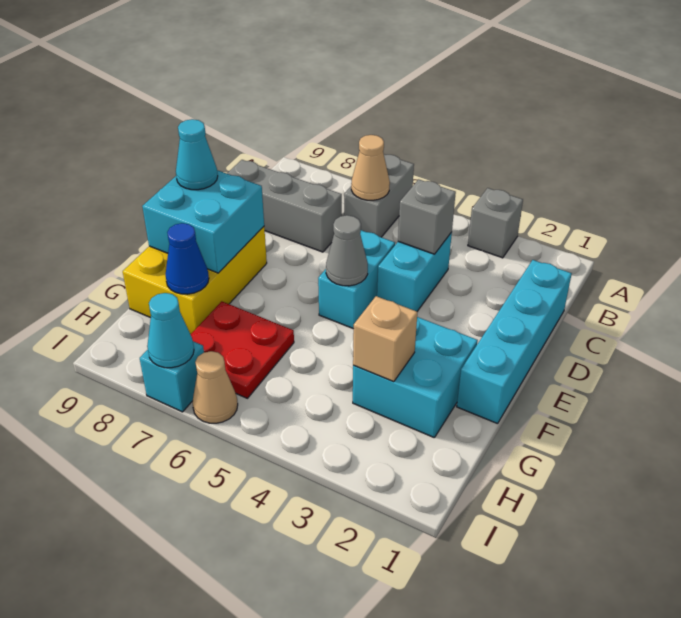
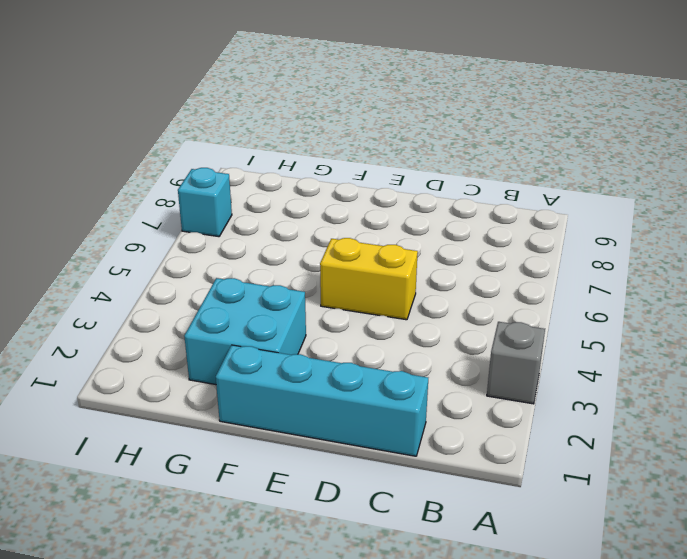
yellow 1x2 brick [320,238,418,320] -> cyan 1x2 brick [318,230,395,329]
none -> grey 1x2 brick [344,154,414,237]
none -> cyan 1x2 brick [377,232,452,311]
none -> grey 1x3 brick [227,160,342,252]

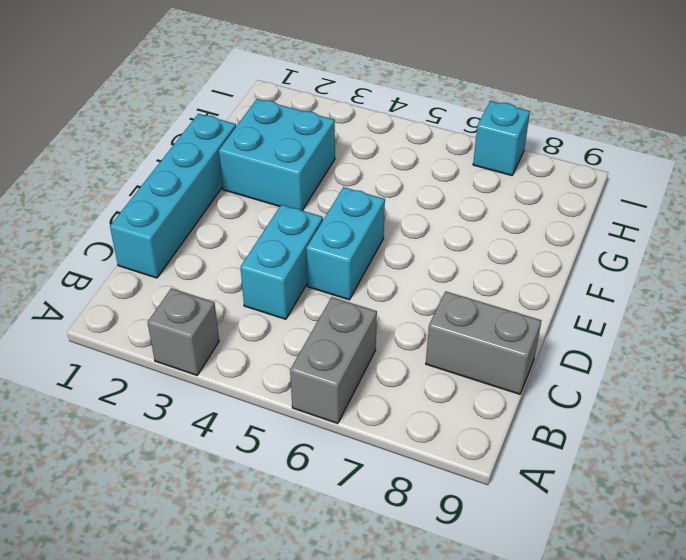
grey 1x2 brick [426,291,542,394] -> grey 1x3 brick [227,160,342,252]
none -> yellow 2x3 brick [123,227,267,334]
none -> red 2x2 plate [191,301,294,398]
none -> tan 1x1 cone [192,351,238,423]

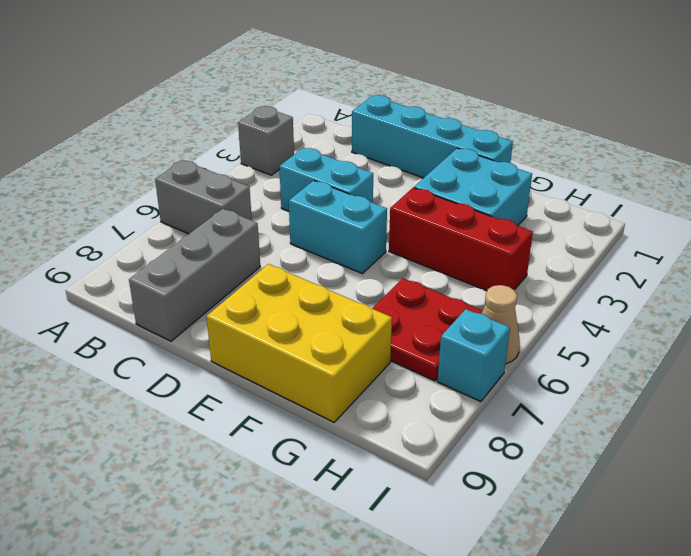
red 1x3 brick [389,188,533,291] -> none
none -> tan 1x1 cone [351,135,390,200]
none -> grey 1x1 brick [398,179,456,254]
none -> grey 1x1 cone [326,215,368,286]

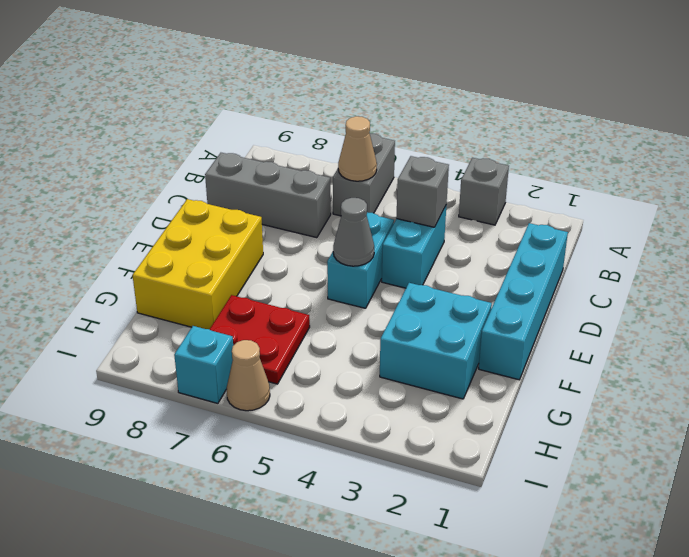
none -> cyan 2x2 brick [142,170,264,273]
none -> tan 1x1 brick [353,296,417,382]
none -> blue 1x1 cone [166,223,209,294]

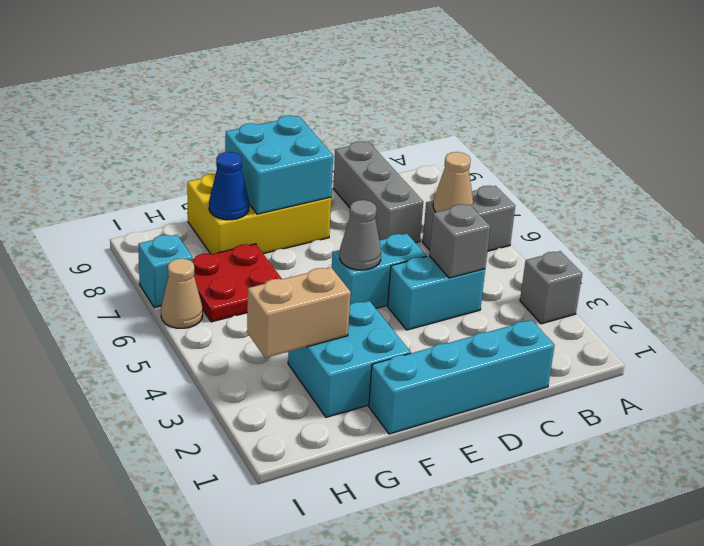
tan 1x2 brick [247,267,351,358] -> tan 1x1 brick [353,296,417,382]
none -> cyan 1x1 cone [147,293,194,368]
none -> cyan 1x1 cone [176,119,218,190]

